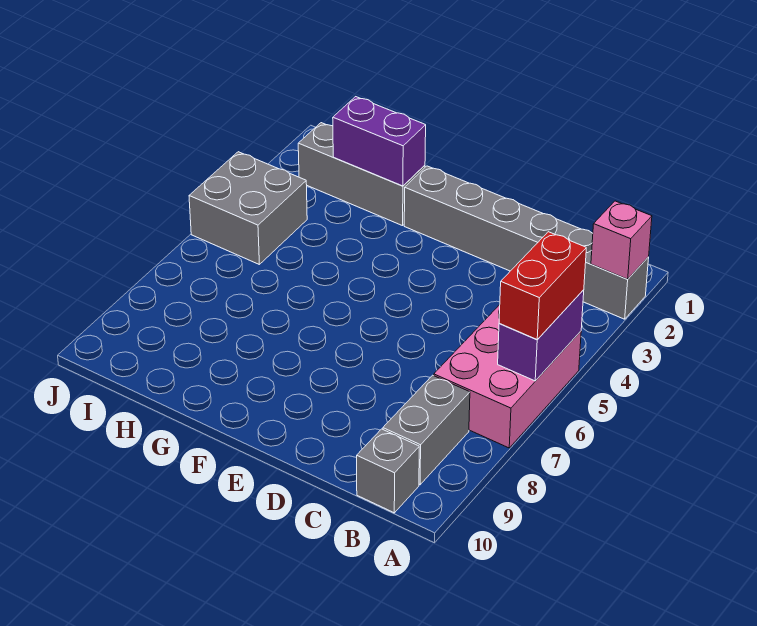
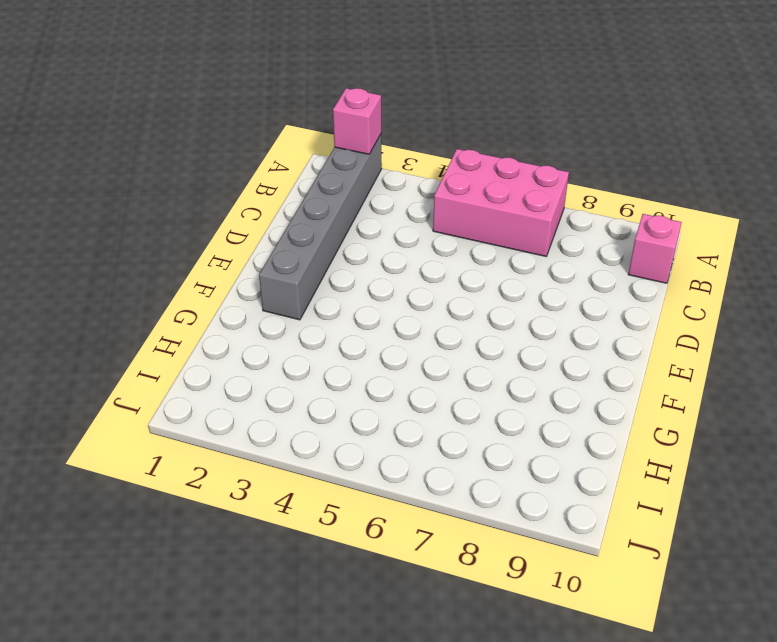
pink 1x1 brick [628,214,682,283] -> grey 1x1 brick [357,429,419,513]
none -> grey 1x2 brick [383,375,470,485]
none -> grey 1x3 brick [298,123,425,226]

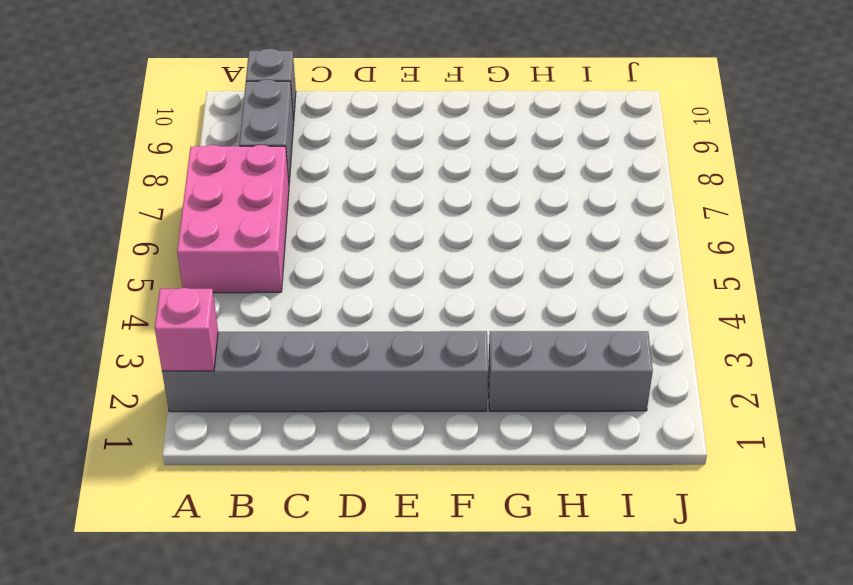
none -> grey 2x2 brick [189,152,307,264]
none -> purple 1x2 brick [498,290,584,381]

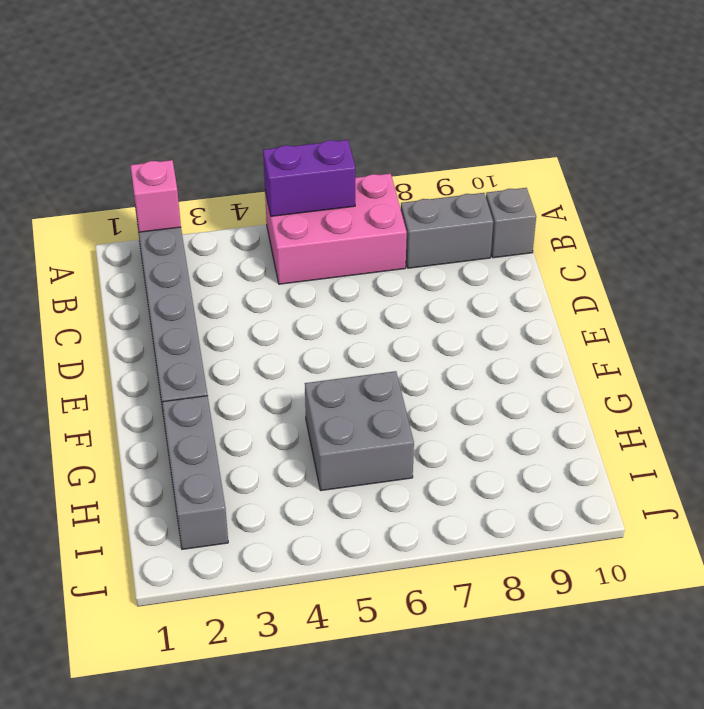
grey 2x2 brick [305,371,414,491] -> grey 2x2 brick moved to [189,152,307,264]
none -> purple 1x2 brick [333,97,426,186]
none -> red 1x2 brick [499,232,586,340]

